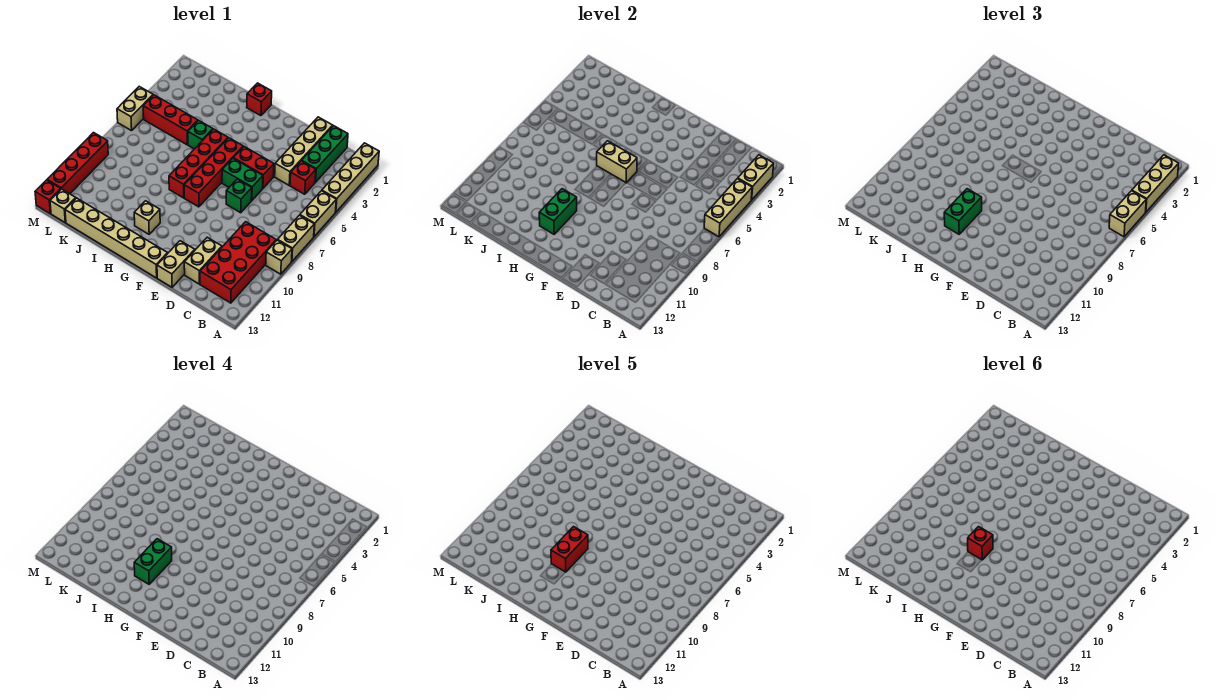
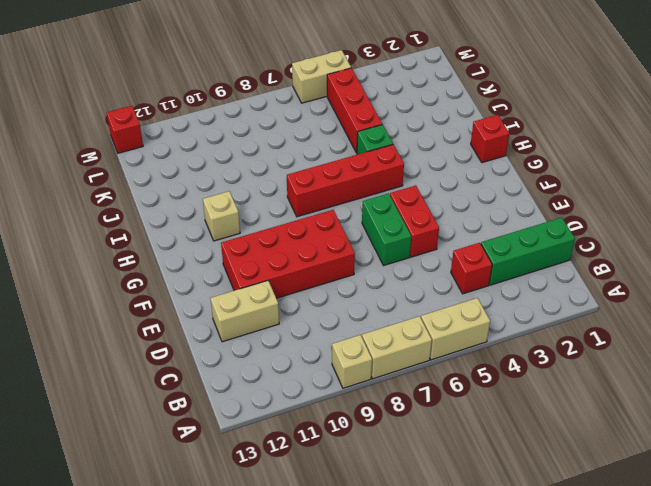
red 2x4 brick [221,210,355,298] -> red 2x4 brick moved to [200,222,276,303]
none -> tan 1x4 brick [322,143,379,212]
none -> tan 1x4 brick [275,117,333,185]
none -> green 1x1 brick [226,179,252,213]
none -> tan 1x2 brick [157,241,195,287]

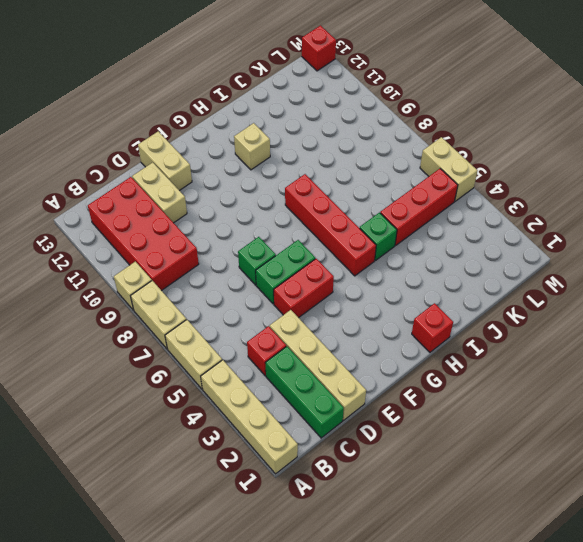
none -> tan 1x6 brick [65,198,168,278]
none -> red 1x4 brick [184,138,243,207]
none -> tan 1x1 brick [50,189,76,222]
none -> red 1x4 brick [47,133,108,194]

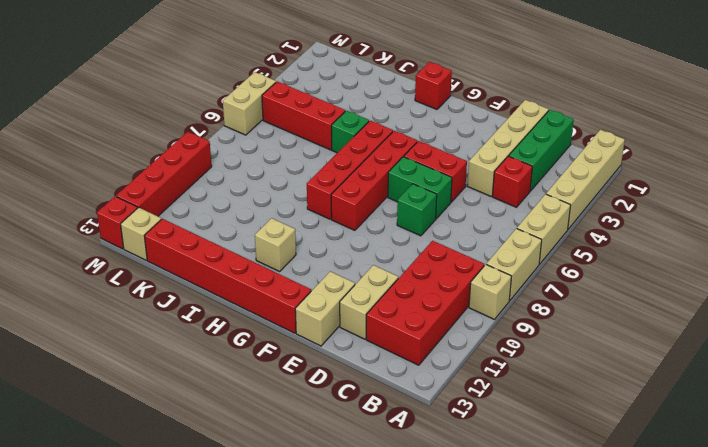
red 1x6 brick [145,219,311,333] -> tan 1x6 brick [65,198,168,278]
none -> tan 1x2 brick [738,155,774,200]
none -> tan 1x3 brick [704,179,752,237]
none -> tan 1x2 brick [597,141,637,183]
none -> green 1x2 brick [539,189,577,234]

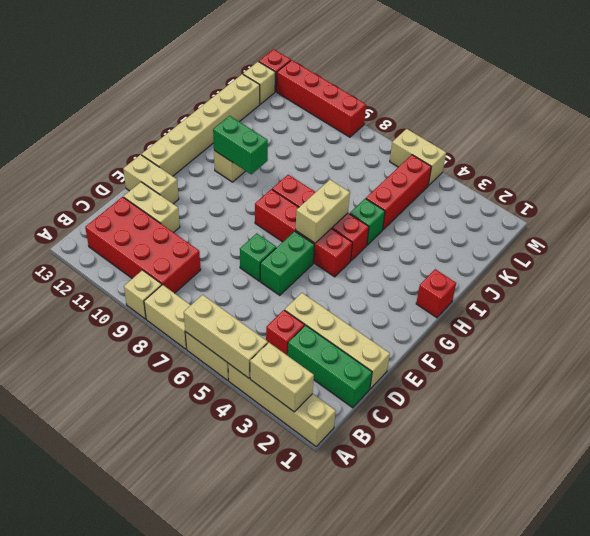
none -> red 1x2 brick [233,147,274,188]
none -> tan 1x3 brick [1132,155,1179,212]
none -> tan 1x2 brick [1109,191,1146,237]
none -> green 1x2 brick [944,189,982,234]

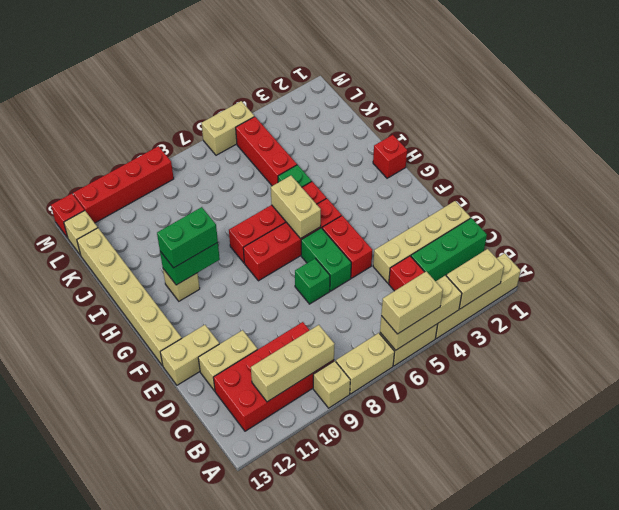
tan 1x3 brick [251,325,334,402] -> tan 1x3 brick moved to [1132,155,1179,212]
none -> green 1x2 brick [134,539,172,584]
none -> red 1x2 brick [551,527,588,572]
none -> red 1x1 brick [968,527,993,560]

